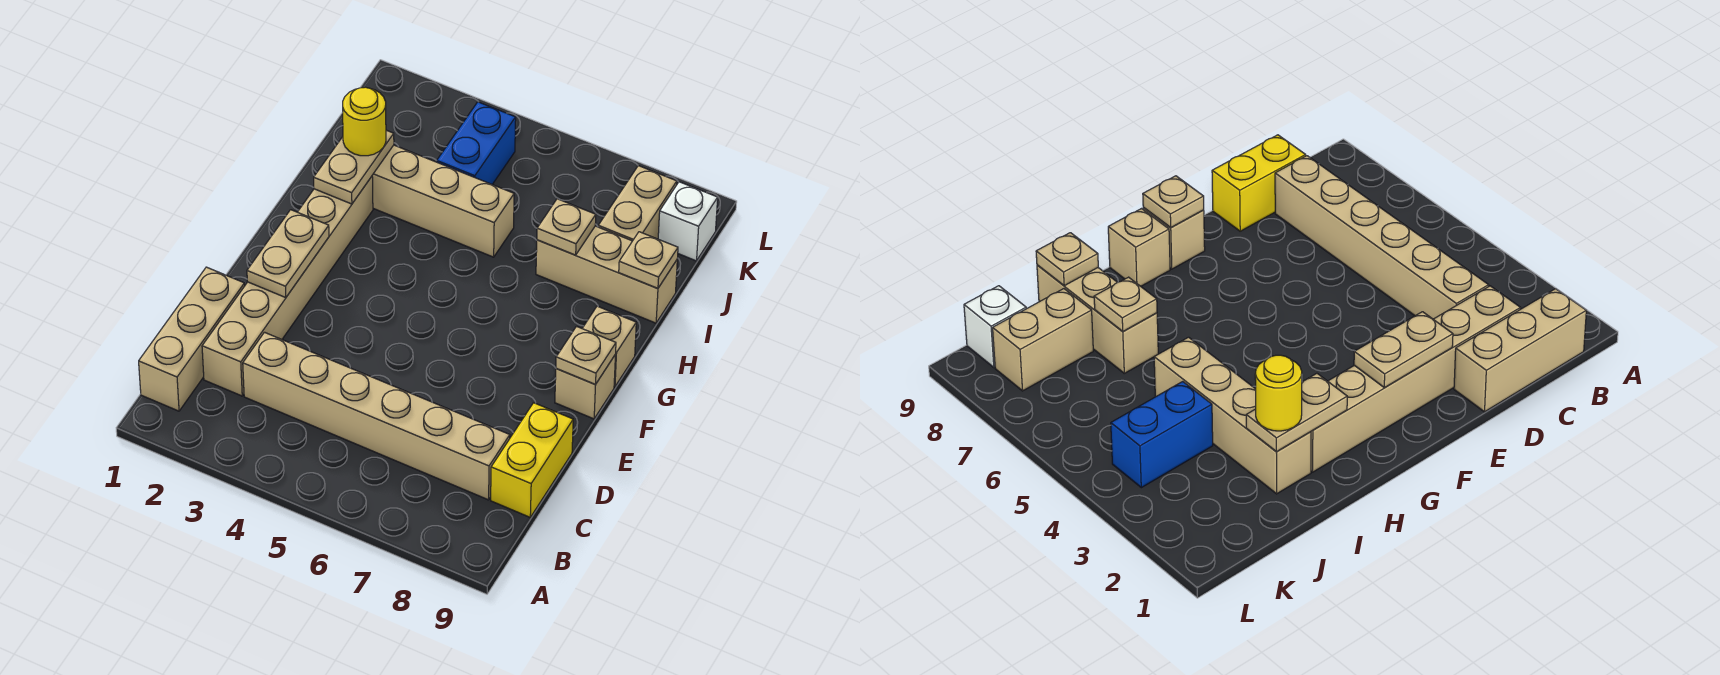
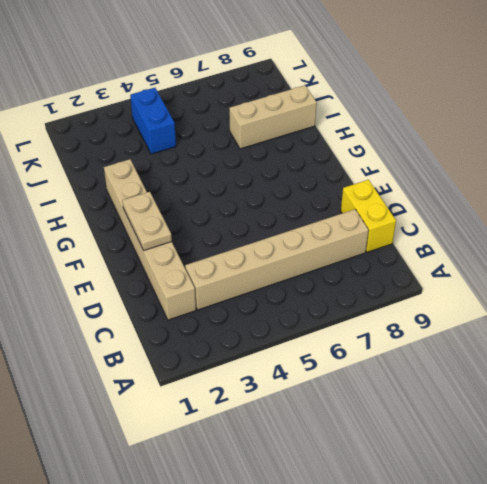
none -> tan 1x3 brick [139,267,245,411]
none -> tan 1x1 brick [555,354,616,419]
none -> tan 1x1 brick [582,306,636,387]

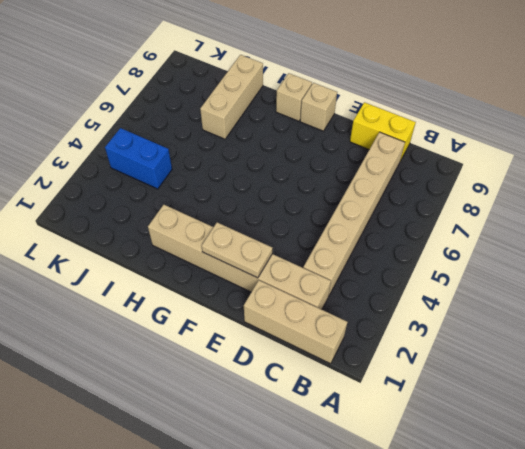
none -> tan 1x4 brick [372,145,514,257]
none -> tan 1x2 brick [598,166,677,241]
none -> white 1x1 brick [658,182,718,261]

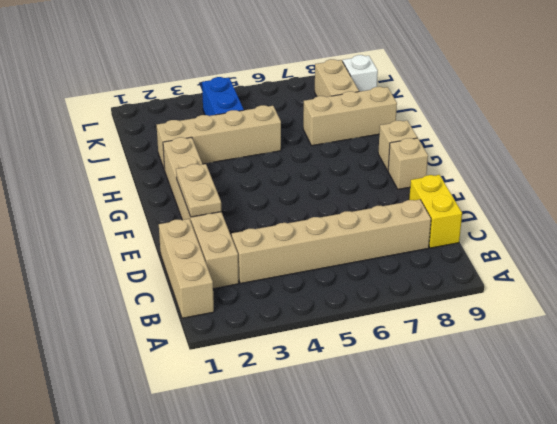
none -> tan 1x1 plate [556,326,616,385]
none -> tan 1x2 plate [314,130,394,204]
none -> tan 1x1 plate [537,199,596,255]

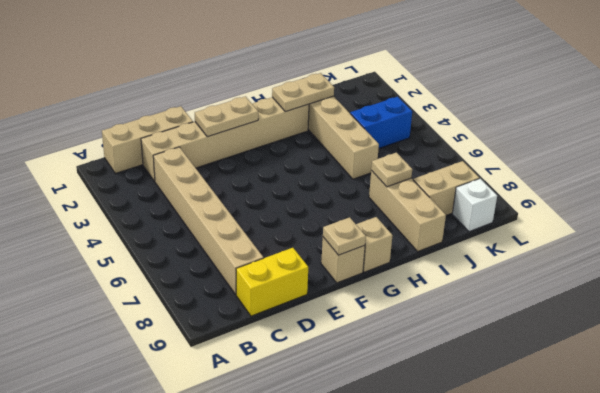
none -> tan 1x1 plate [619,232,678,288]
none -> yellow 1x1 round brick [343,87,386,156]

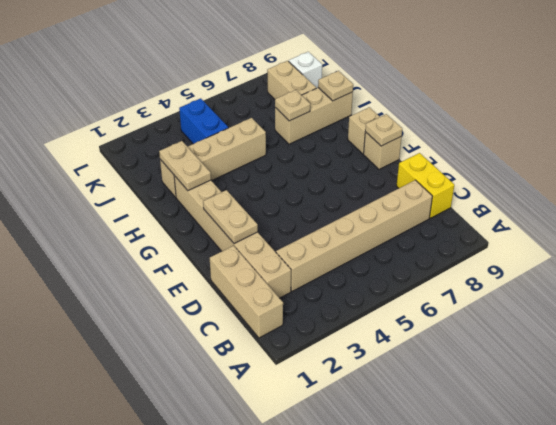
none -> yellow 1x1 round brick [343,87,386,156]

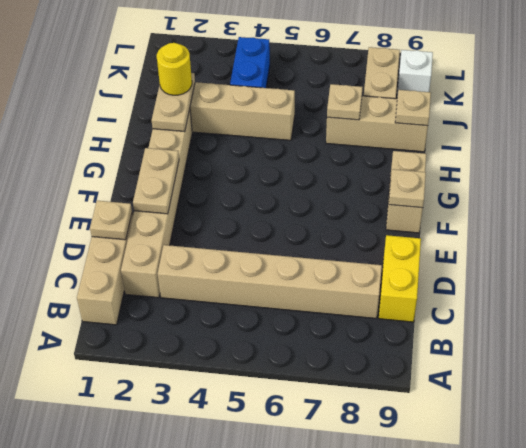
tan 1x1 plate [90,201,132,240] -> none

